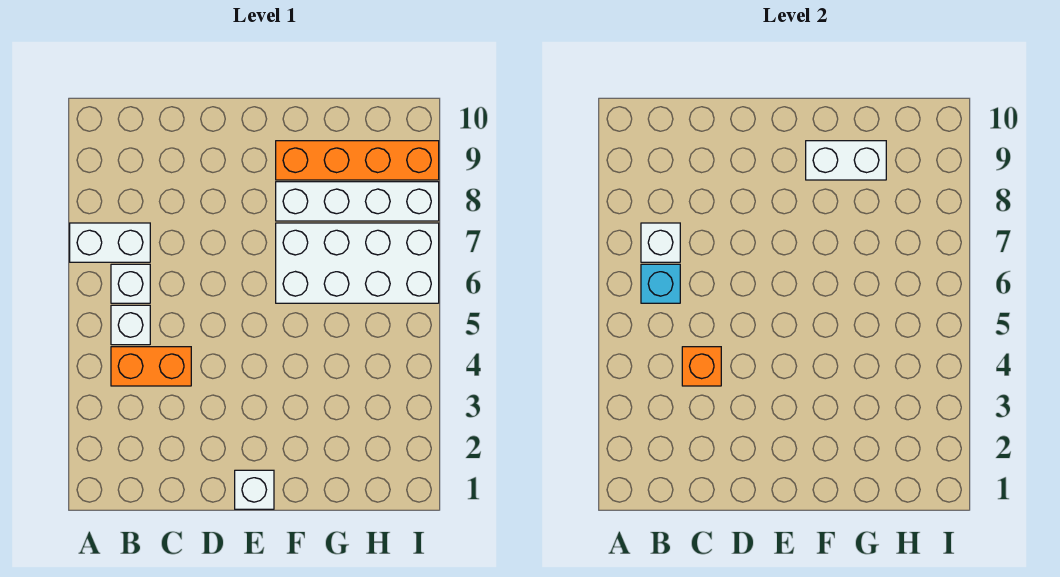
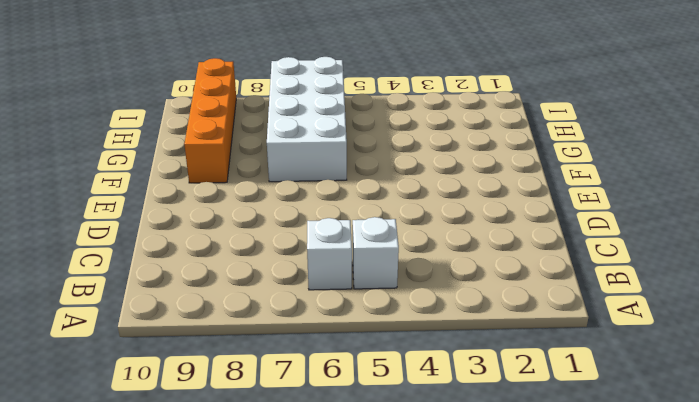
none -> white 1x2 brick [70,223,150,262]
none -> orange 1x2 brick [111,347,191,386]
none -> white 1x1 brick [235,470,274,509]

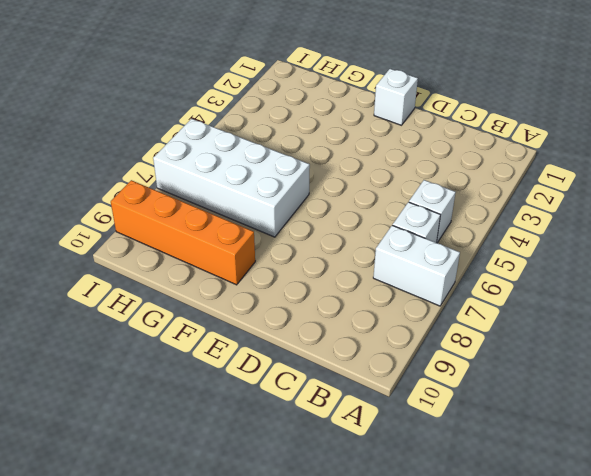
none -> orange 1x2 brick [111,347,191,386]
none -> white 1x4 brick [276,182,439,221]
none -> cyan 1x1 brick [641,264,680,303]

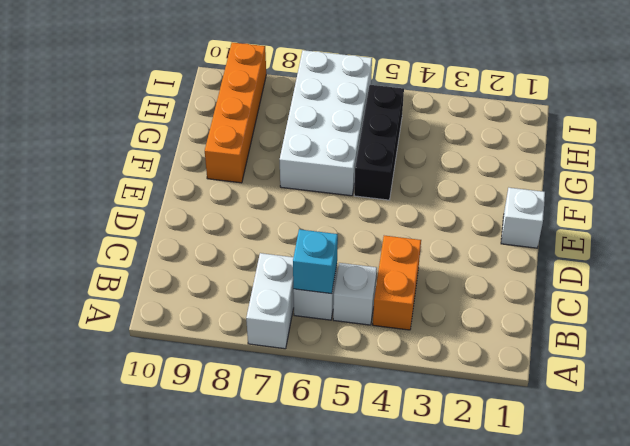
black 1x3 brick [354,85,404,200] -> none
none -> white 1x4 brick [276,182,439,221]
none -> white 1x1 brick [641,223,680,262]
none -> orange 1x1 brick [682,347,721,386]

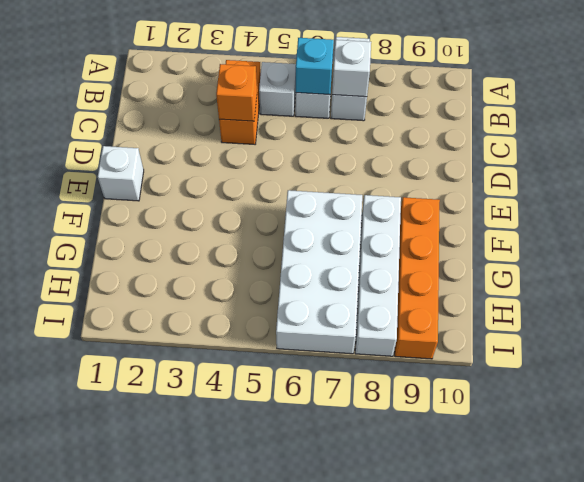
none -> white 1x2 brick [806,141,886,180]

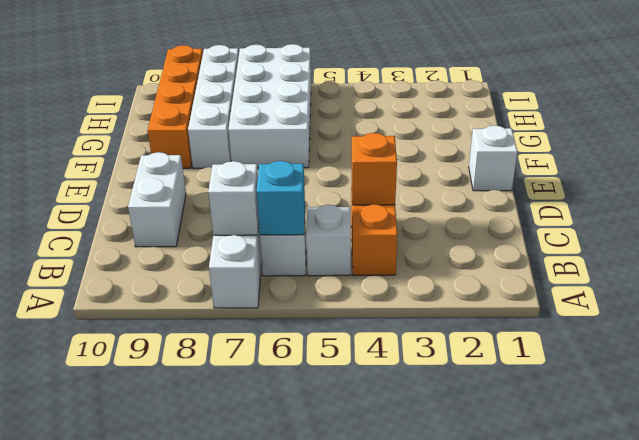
white 1x2 brick [128,152,186,247] -> white 1x2 brick moved to [806,141,886,180]

